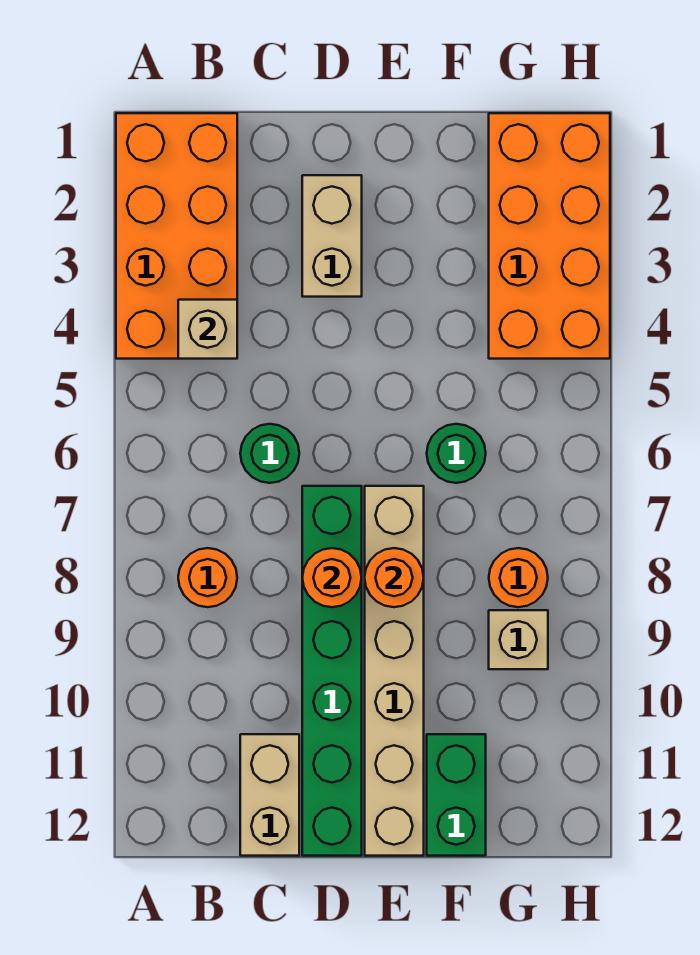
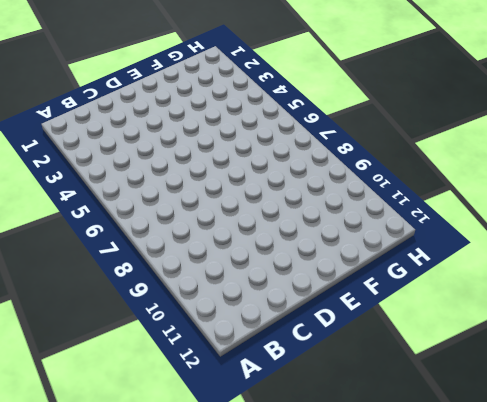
none -> orange 2x4 brick [116,113,237,359]
none -> orange 1x1 round brick [178,548,237,607]
none -> green 1x1 round brick [240,424,299,483]

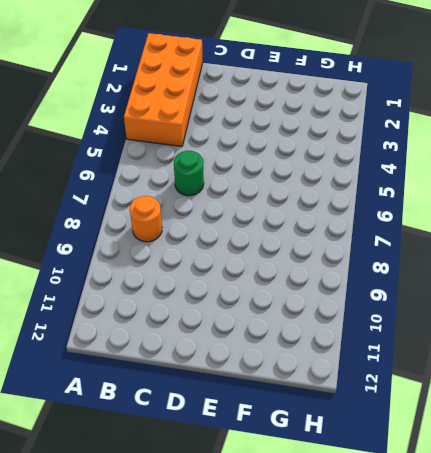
none -> tan 1x2 brick [240,734,299,856]
none -> tan 1x2 brick [302,175,362,297]
none -> green 1x6 brick [302,486,362,856]

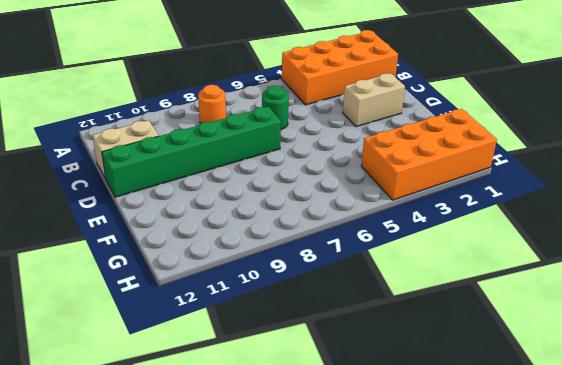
none -> tan 1x6 brick [365,486,424,856]
none -> green 1x1 round brick [427,424,486,483]
none -> green 1x2 brick [427,734,486,856]

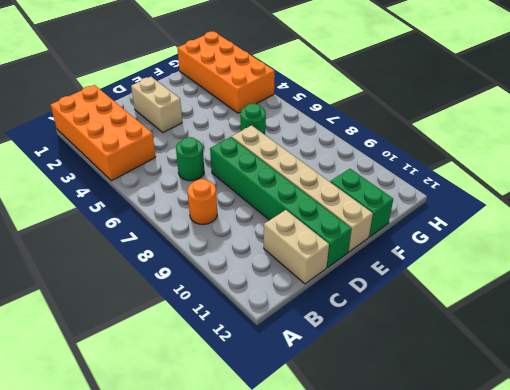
none -> orange 1x1 round brick [489,548,548,607]
none -> tan 1x1 brick [489,610,548,669]
none -> tan 1x1 brick [178,300,237,359]

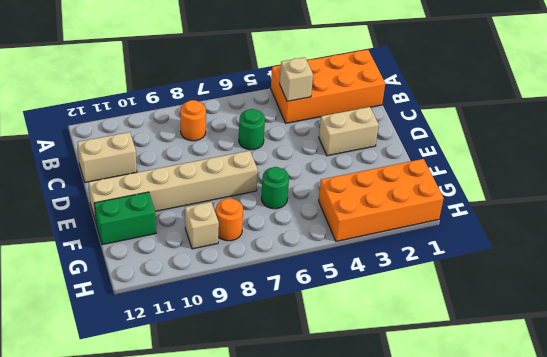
none -> green 1x6 brick [302,486,362,856]
none -> orange 1x1 round brick [302,548,362,607]
none -> orange 1x1 round brick [365,548,424,607]

